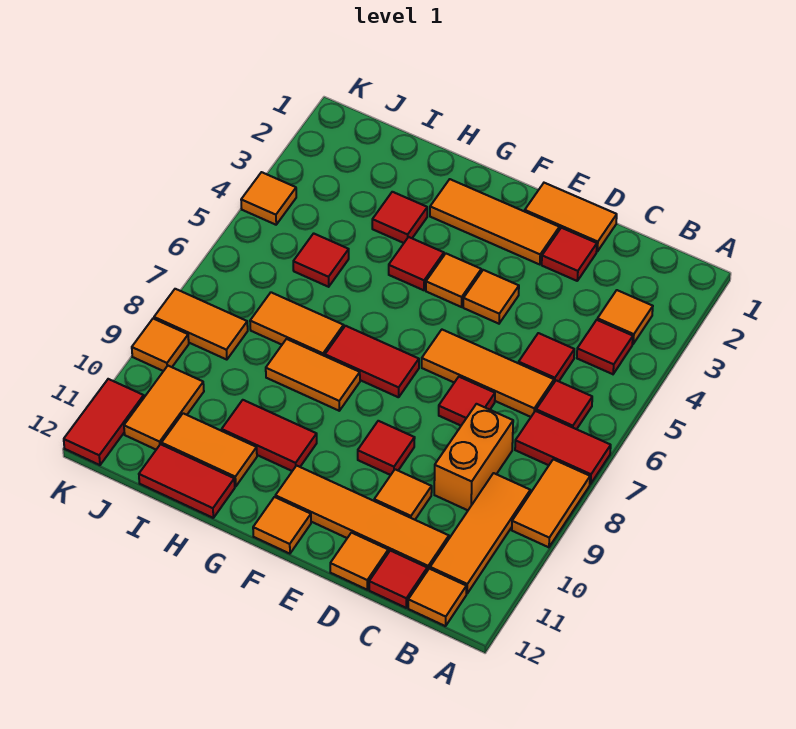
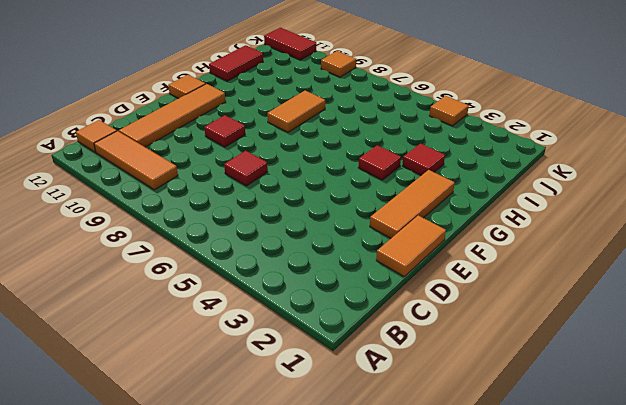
none -> red 1x2 tile [515,411,611,484]
none -> orange 1x2 tile [512,459,590,547]
none -> orange 1x1 tile [597,290,653,344]
none -> red 1x1 tile [577,320,633,374]

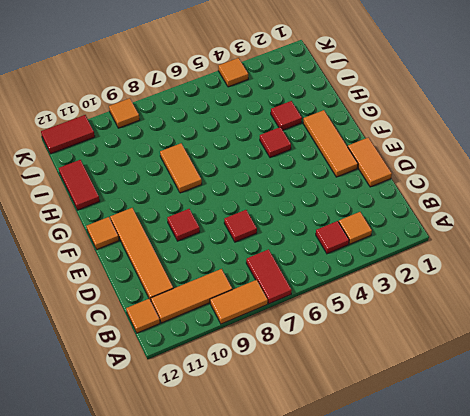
none -> red 1x1 tile [536,380,592,429]
none -> red 1x1 tile [519,333,574,382]
none -> orange 1x3 tile [422,330,554,417]
none -> orange 1x2 brick [434,404,513,510]

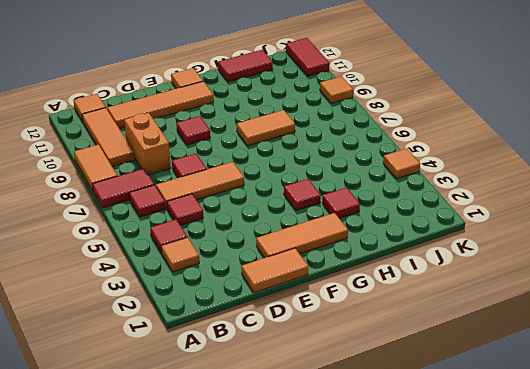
none -> red 1x1 tile [369,551,427,608]
none -> red 1x1 tile [542,228,597,281]
none -> orange 1x1 tile [374,469,432,520]
none -> orange 1x1 tile [330,533,388,590]

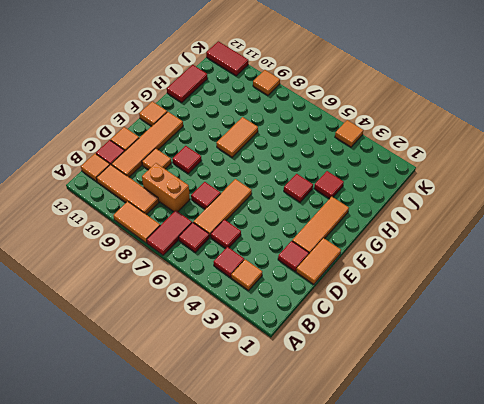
none -> orange 1x1 tile [463,270,519,324]
none -> orange 1x1 tile [426,254,481,307]
none -> red 1x2 tile [325,326,419,397]
none -> red 1x2 tile [222,400,317,471]

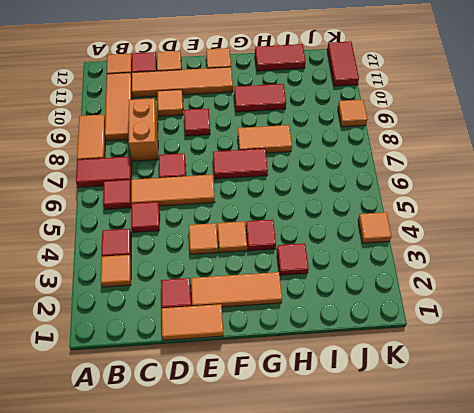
none -> orange 1x2 tile [250,292,344,356]
none -> orange 1x2 tile [162,413,257,487]
none -> red 1x1 tile [293,233,349,287]
none -> orange 1x2 tile [154,289,248,360]

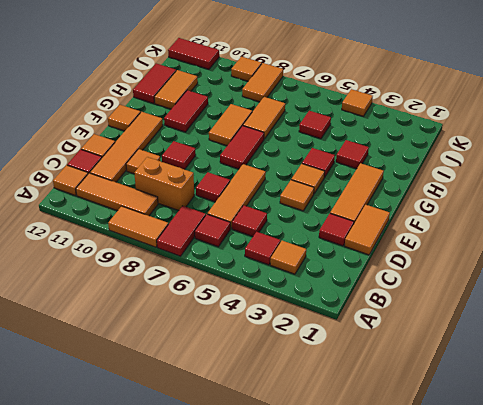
none -> orange 1x2 tile [124,366,204,449]

